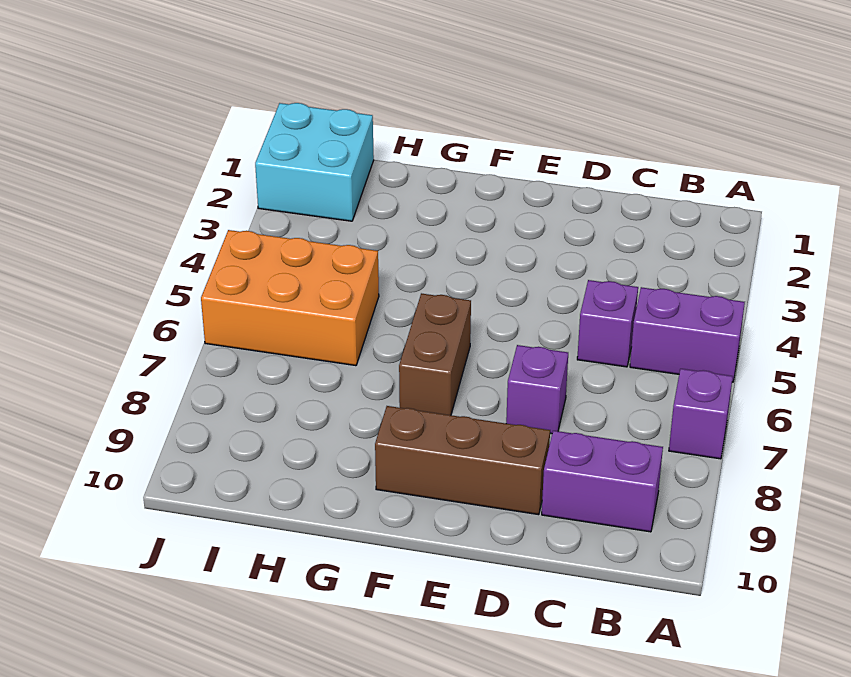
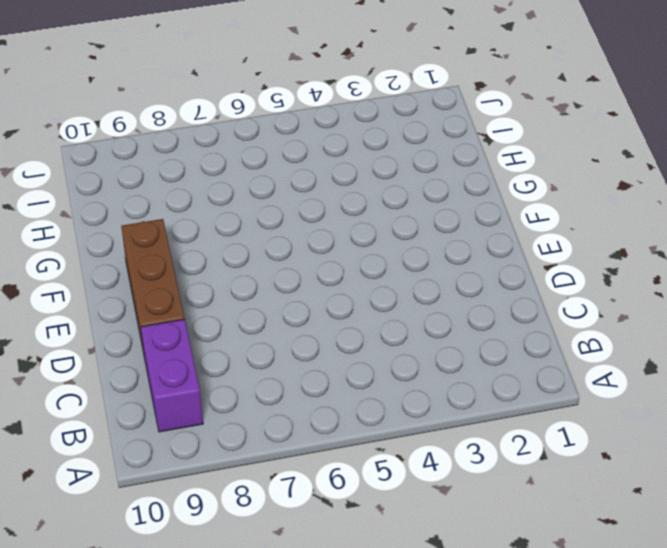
none -> purple 1x2 brick [630,287,745,382]
none -> purple 1x1 brick [669,369,733,459]

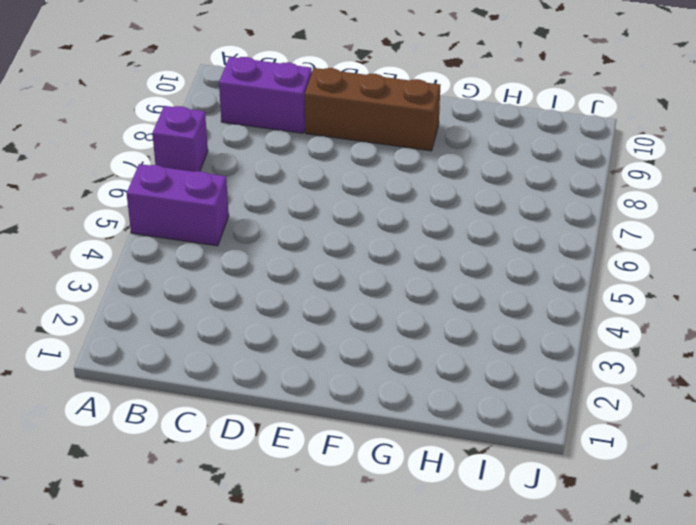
none -> purple 1x1 brick [577,280,638,367]
none -> purple 1x1 brick [506,345,568,434]

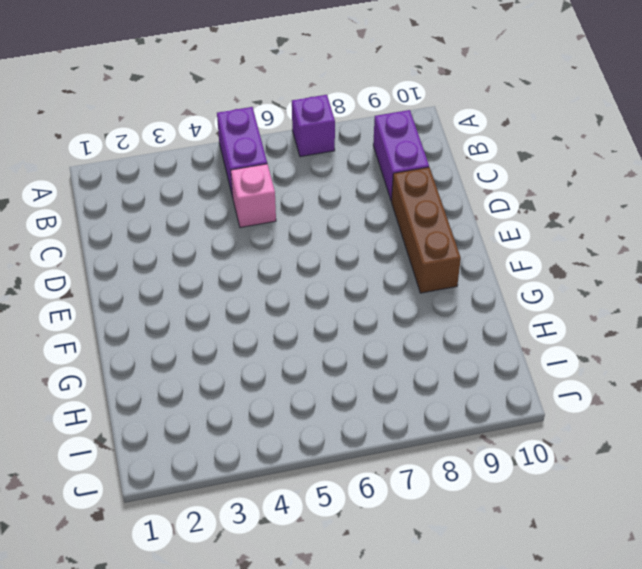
pink 1x1 brick [231,164,276,228] -> purple 1x1 brick [577,280,638,367]
none -> purple 1x1 brick [506,345,568,434]
none -> brown 1x2 brick [399,293,471,415]

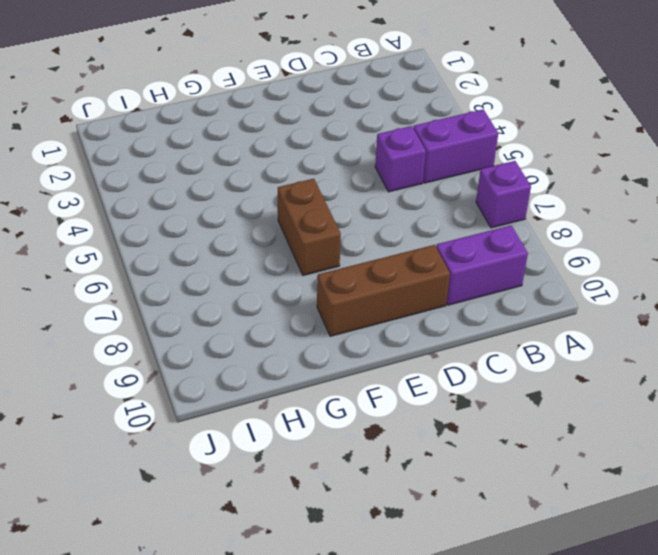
none -> purple 1x1 brick [506,345,568,434]
none -> orange 2x3 brick [201,230,379,366]

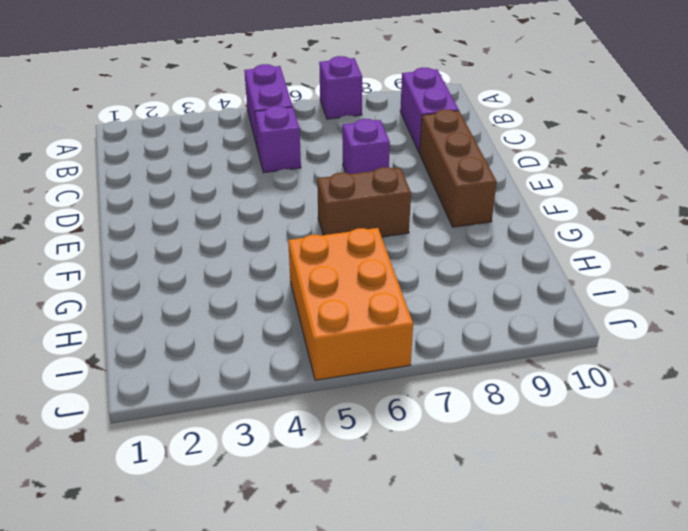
none -> cyan 2x2 brick [255,103,374,221]

